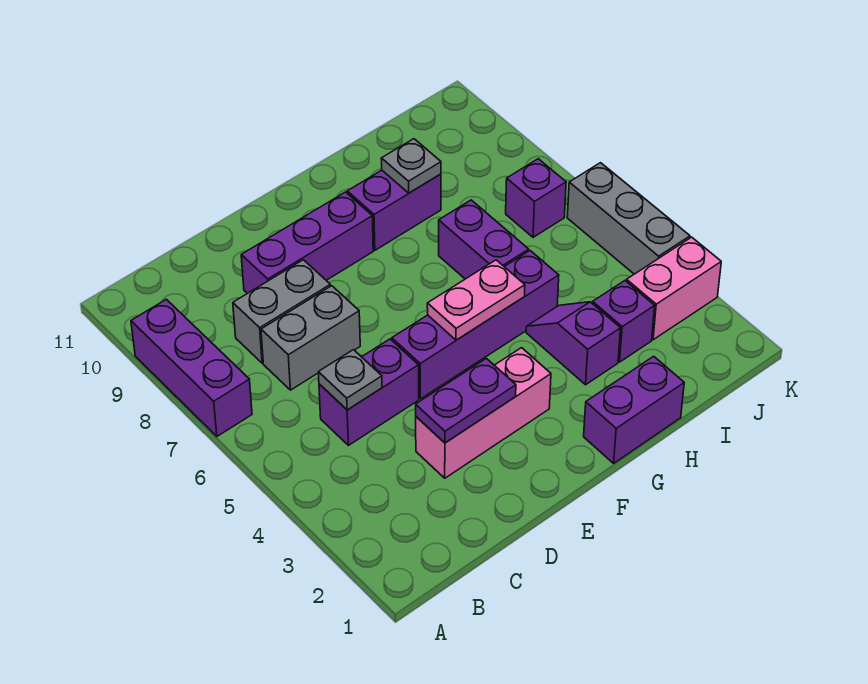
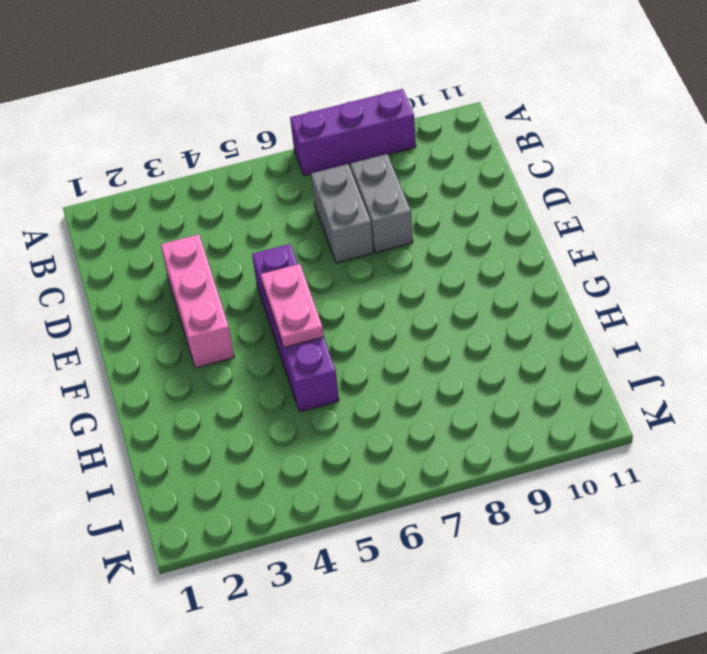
none -> purple 1x2 brick [319,339,419,445]
none -> purple 1x3 brick [241,192,373,293]
none -> purple 1x2 brick [584,356,684,463]

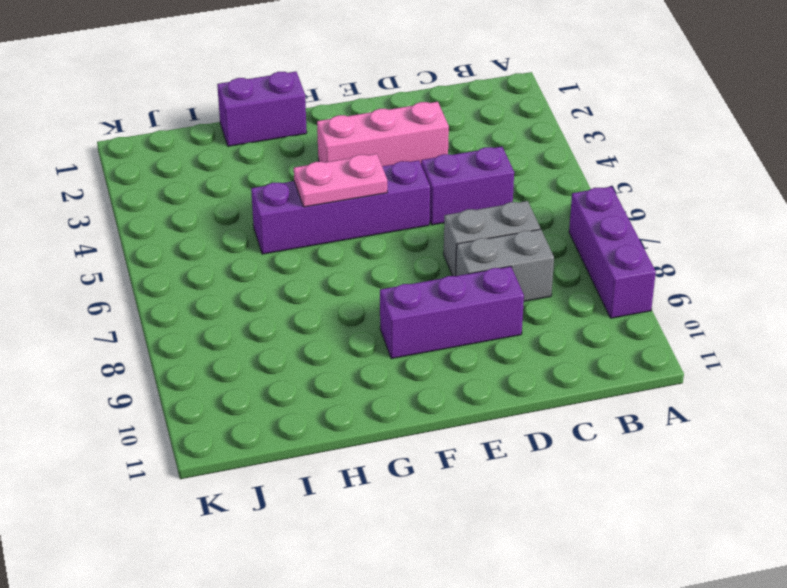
none -> purple 1x2 brick [347,170,441,250]
none -> purple 1x2 slope [526,302,621,385]
none -> purple 1x2 brick [439,200,529,279]

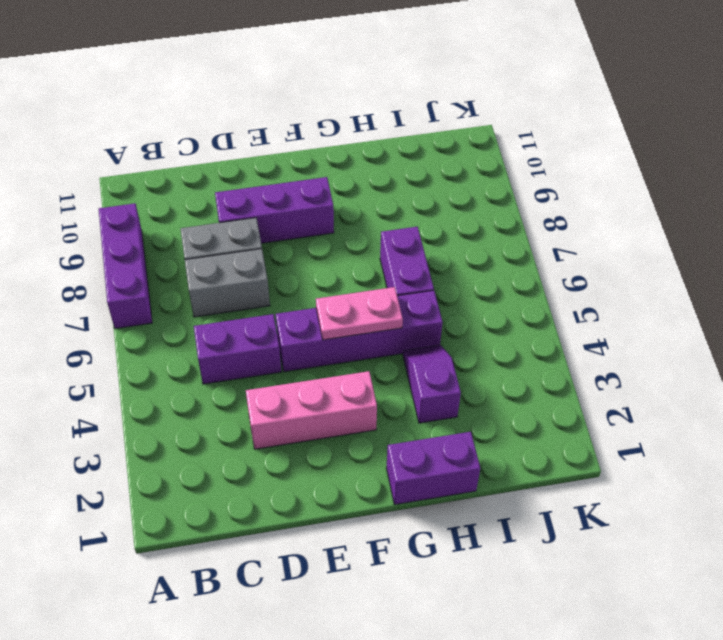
none -> purple 1x2 brick [347,170,441,250]
none -> purple 1x1 brick [592,281,655,362]
none -> pink 1x2 brick [626,237,721,340]

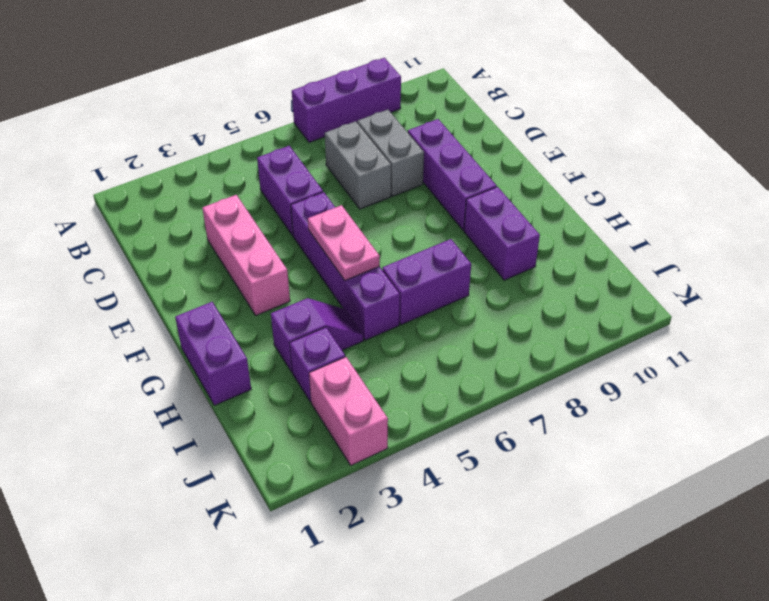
none -> purple 1x1 brick [506,159,566,237]
none -> grey 1x3 brick [567,163,690,274]
none -> grey 1x1 plate [318,350,382,410]

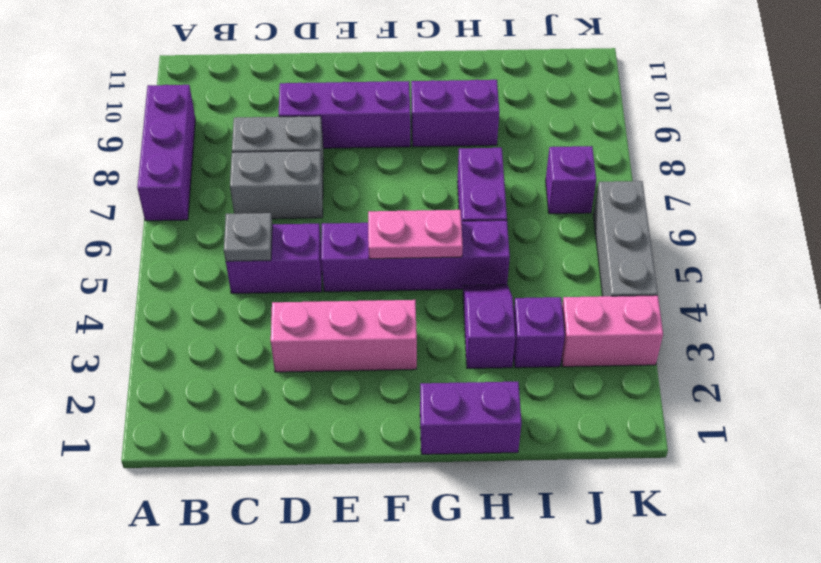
none -> purple 1x2 plate [416,358,516,443]
none -> grey 1x1 plate [381,139,441,193]

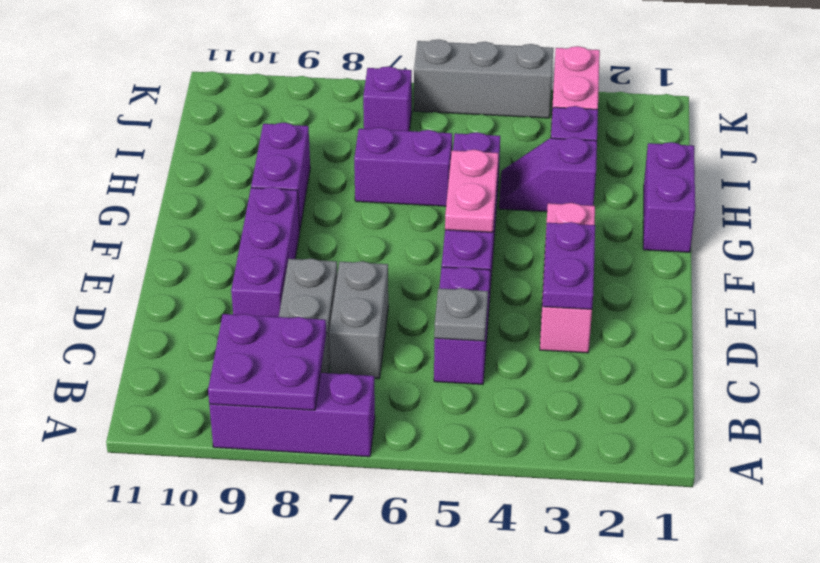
purple 2x2 plate [208,314,326,410] -> none
none -> grey 1x1 plate [381,139,441,193]

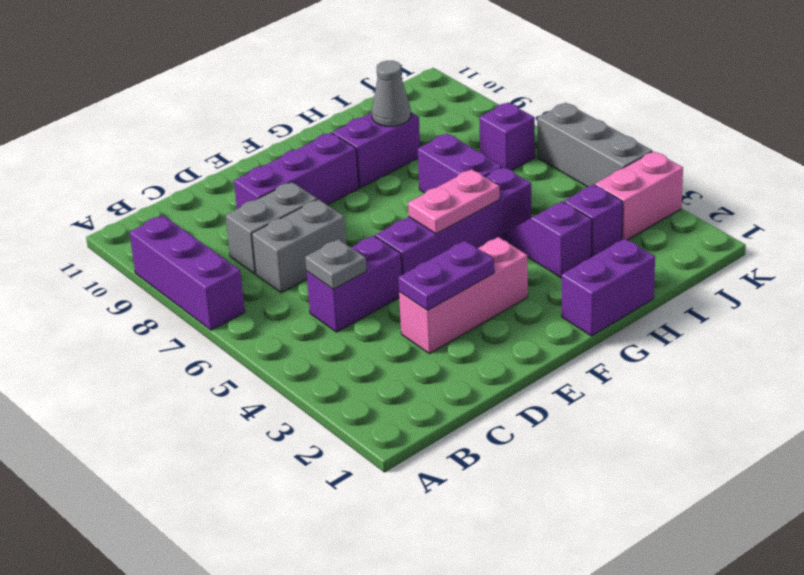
grey 1x1 cone [372,61,411,126] -> grey 1x1 plate [381,139,441,193]

